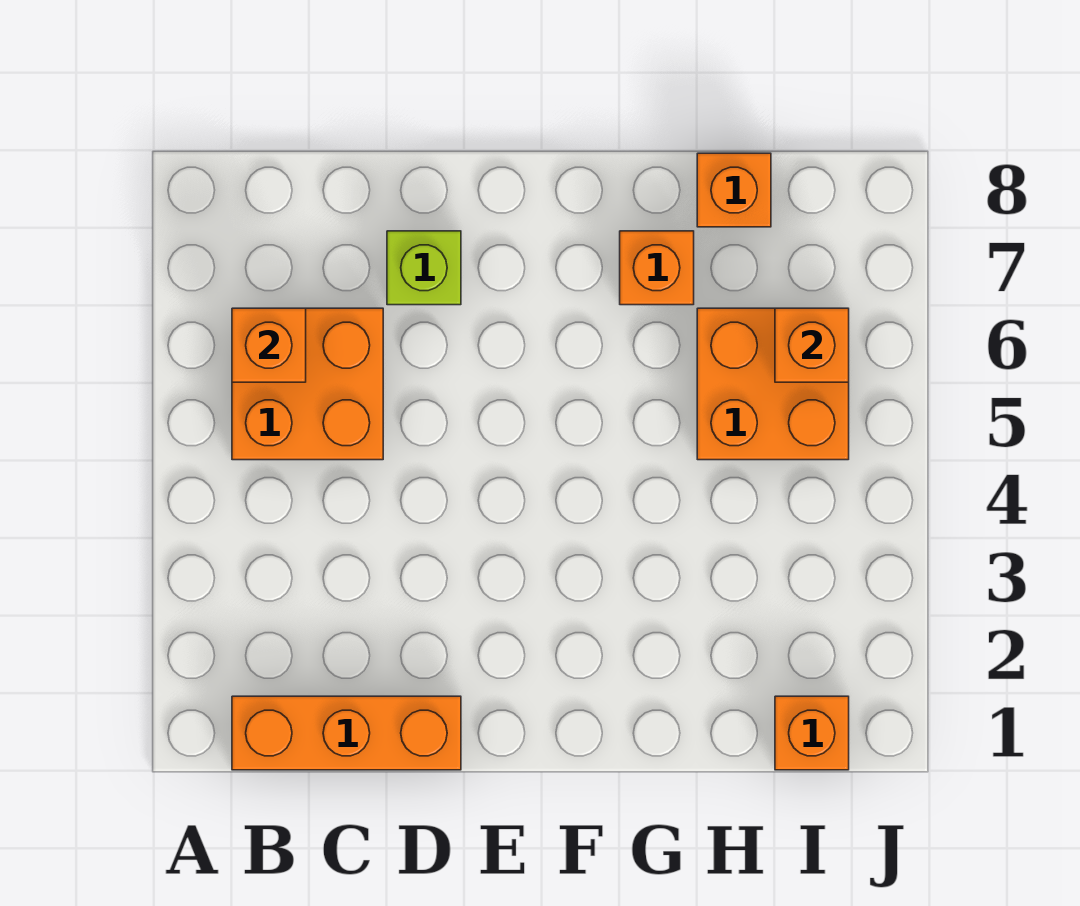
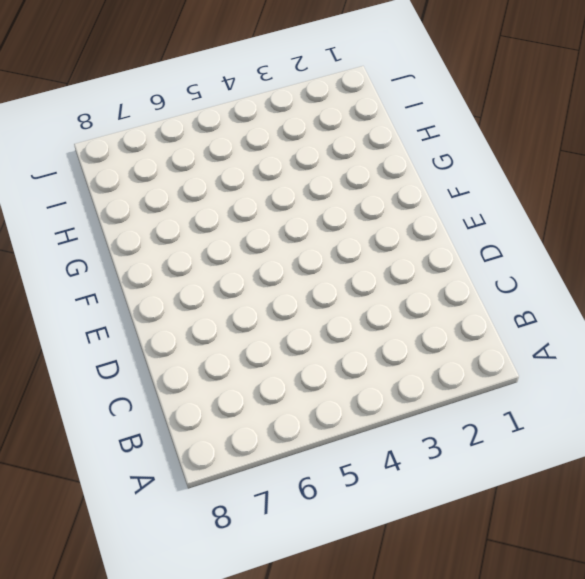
none -> orange 1x3 brick [232,696,461,770]
none -> orange 2x2 brick [232,308,383,460]

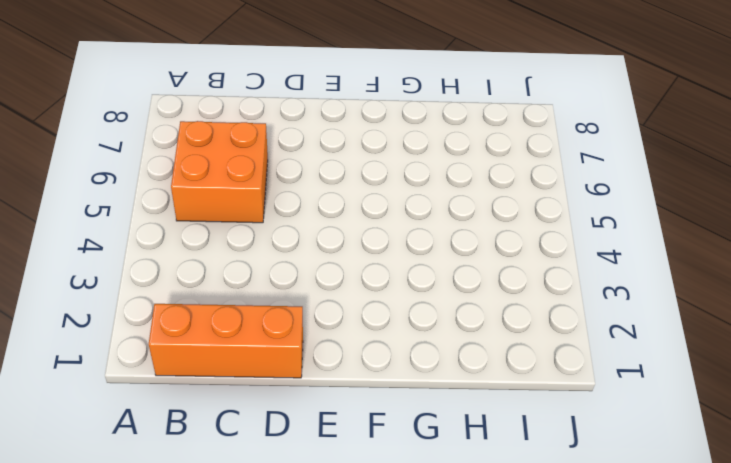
none -> lime 1x1 brick [387,231,461,305]
none -> orange 1x1 brick [620,231,694,305]

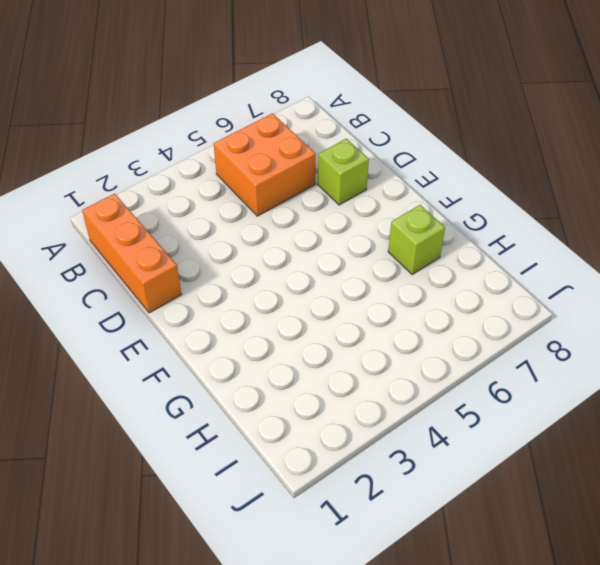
lime 1x1 brick [388,205,445,274] -> orange 1x1 brick [620,231,694,305]
none -> orange 2x2 brick [697,308,849,460]
none -> orange 1x1 brick [697,153,771,227]

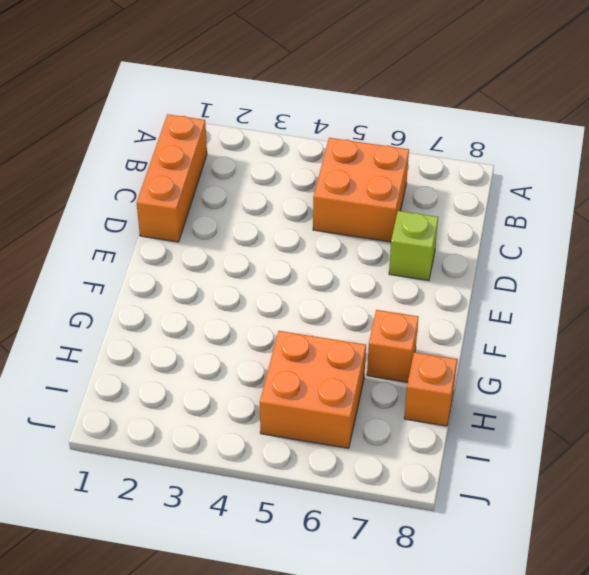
none -> orange 1x1 brick [775,696,849,770]
none -> orange 1x1 brick [232,308,306,382]

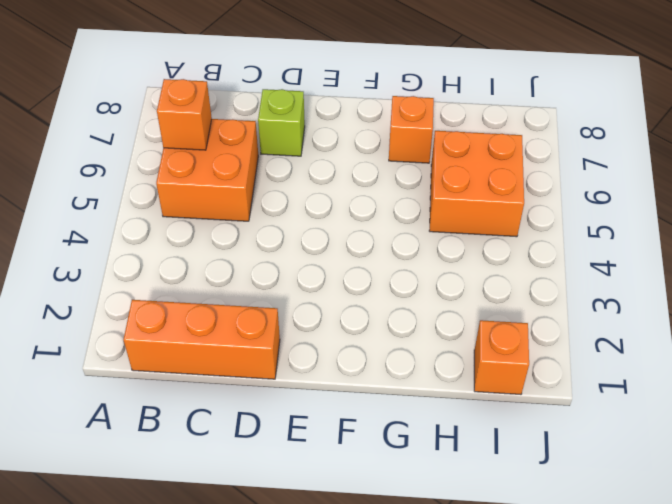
none -> orange 1x1 brick [697,153,771,227]
none -> orange 1x1 brick [775,308,849,382]

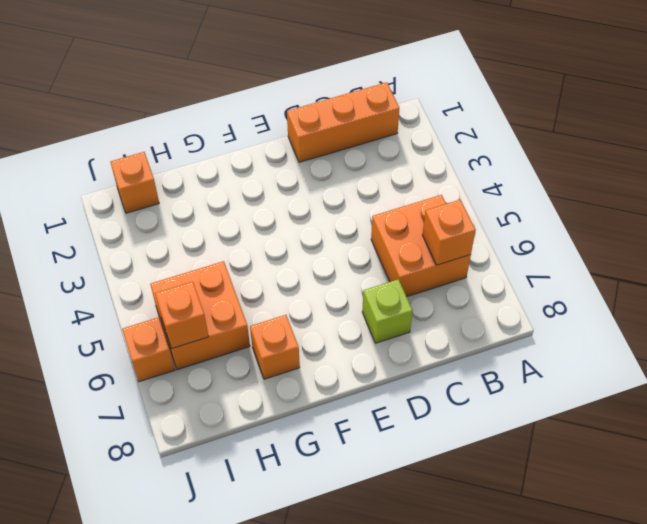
orange 1x1 brick [122,317,175,382] -> orange 1x1 brick moved to [697,153,771,227]

